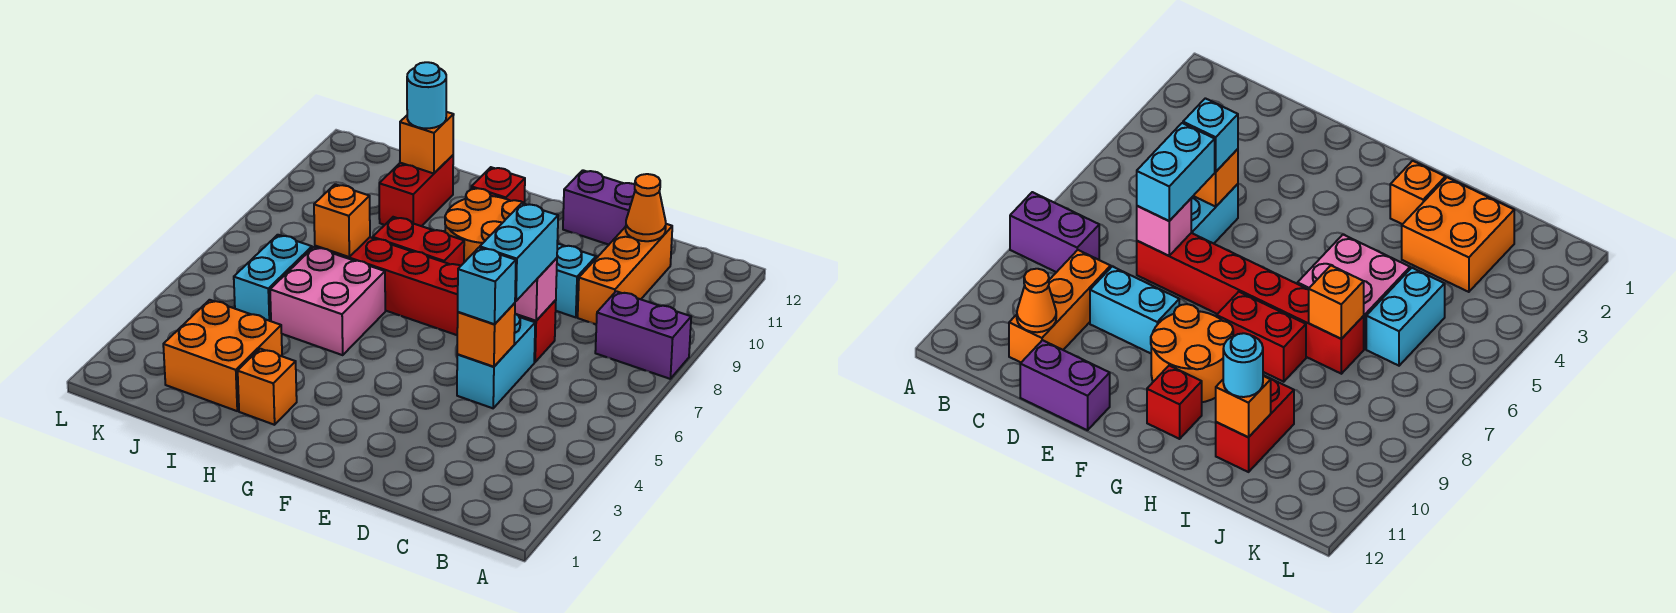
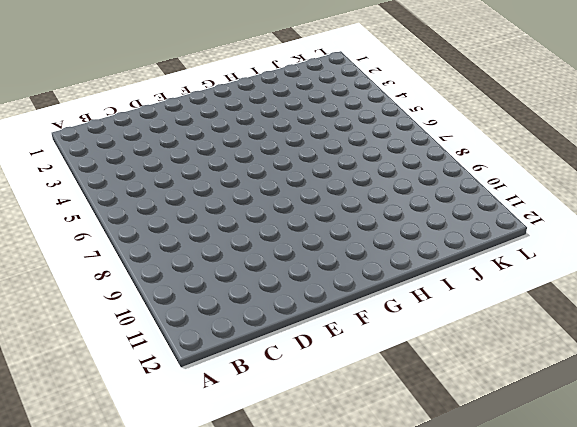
none -> purple 1x2 brick [595,291,691,379]
none -> orange 1x3 brick [578,224,672,324]
none -> cyan 1x2 brick [457,314,535,408]

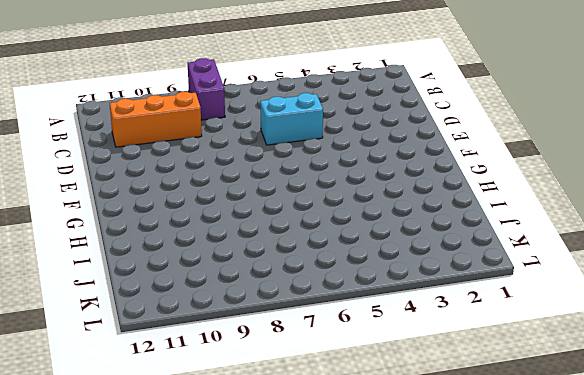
none -> red 1x6 brick [315,237,556,362]
none -> cyan 1x2 brick [556,243,596,317]
none -> purple 1x2 brick [563,170,635,245]

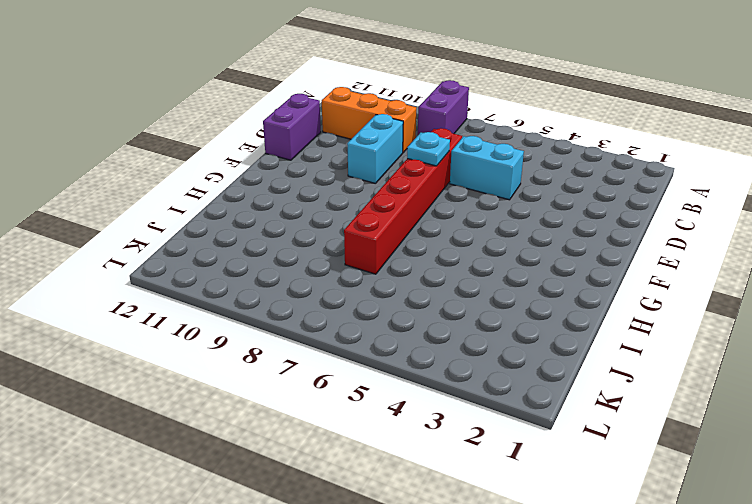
cyan 1x1 plate [407,132,450,166] -> none
none -> orange 2x2 round brick [445,188,525,262]
none -> red 1x2 brick [373,217,464,266]
none -> red 1x1 brick [472,167,525,203]

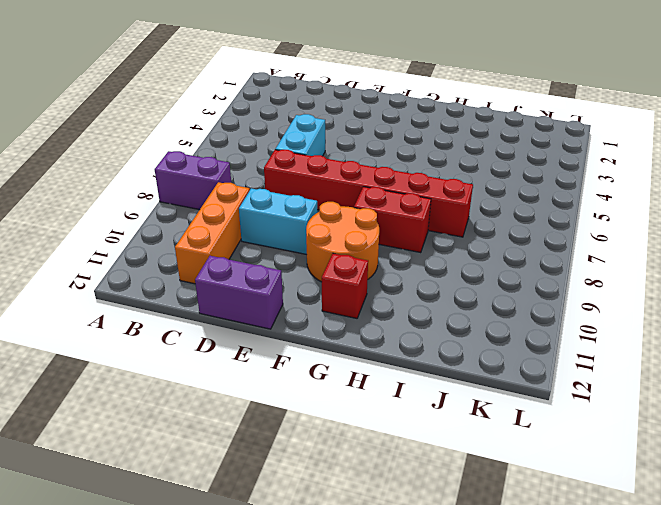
none -> orange 1x1 brick [238,349,297,425]
none -> pink 2x2 brick [270,247,385,355]
none -> orange 2x2 brick [163,300,282,411]

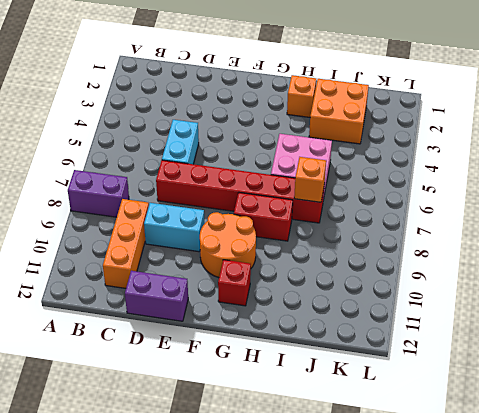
none -> red 1x2 brick [379,155,453,226]
none -> cyan 1x2 brick [234,235,312,321]
none -> orange 1x1 cone [626,174,666,241]

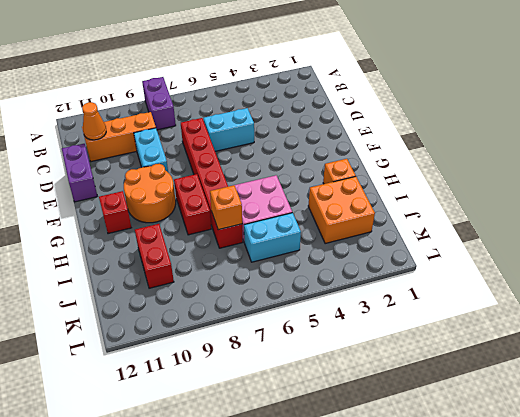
red 1x2 brick [135,224,174,288] -> red 1x2 brick turned to [379,155,453,226]
none -> orange 1x1 brick [457,303,515,367]
none -> pink 1x1 brick [515,258,557,321]
none -> orange 1x1 brick [400,112,454,174]

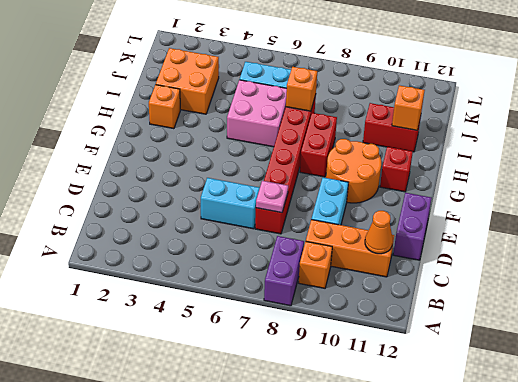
orange 1x1 brick [298,241,332,288] -> orange 1x1 brick moved to [457,303,515,367]
pink 1x1 plate [256,181,288,213] -> pink 1x1 brick [515,258,557,321]
none -> cyan 1x1 brick [458,248,516,324]
none -> cyan 1x2 brick [480,203,558,301]
none -> cyan 1x1 round brick [407,62,446,128]

